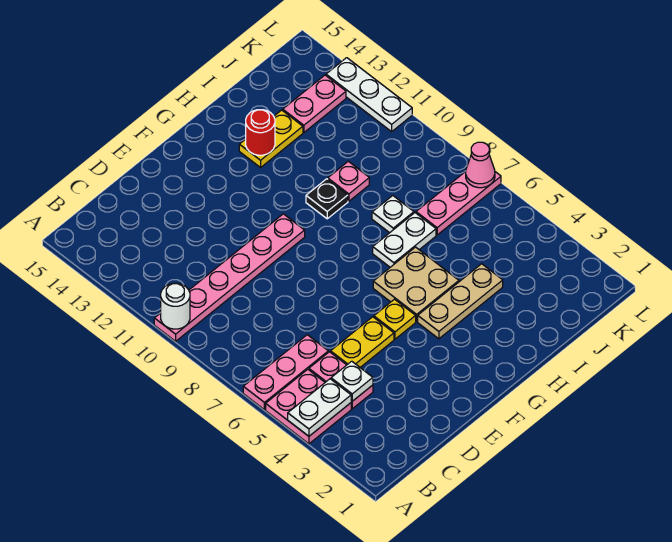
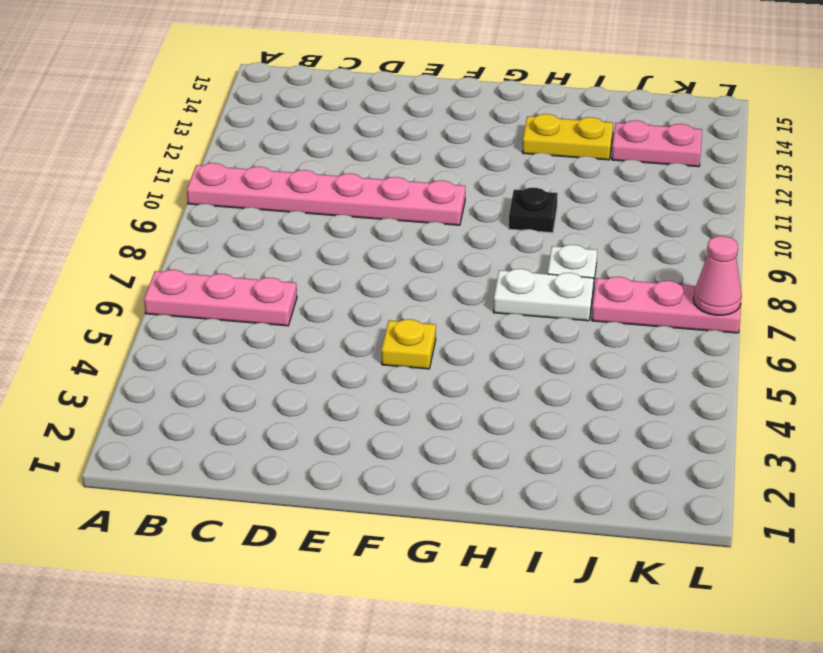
none -> pink 2x2 plate [266,369,351,444]
none -> pink 1x2 plate [309,352,373,409]
none -> yellow 1x2 plate [331,317,394,367]

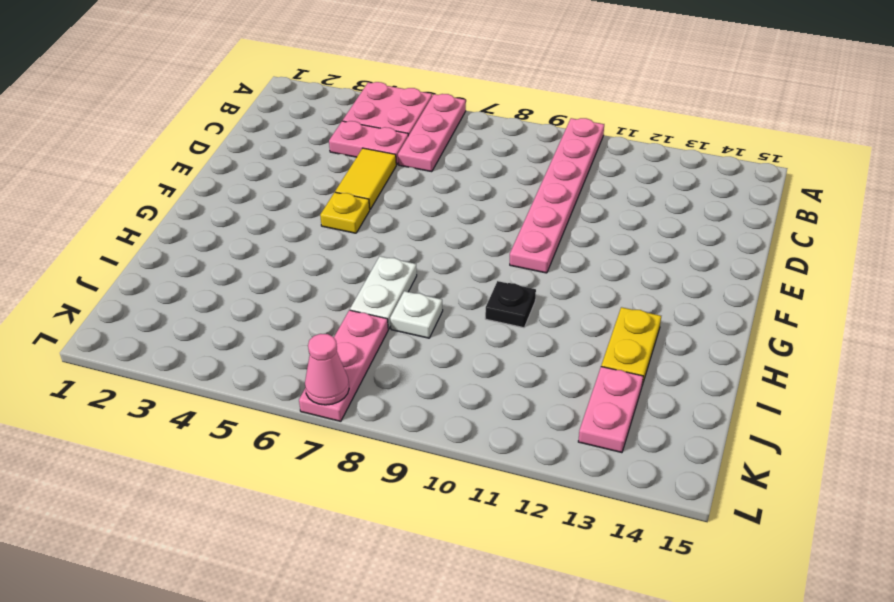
yellow 1x2 tile [335,148,396,209] -> yellow 1x2 plate [331,317,394,367]
none -> tan 1x3 plate [418,264,503,339]
none -> tan 2x2 plate [373,247,459,322]
none -> pink 1x1 plate [328,161,369,201]

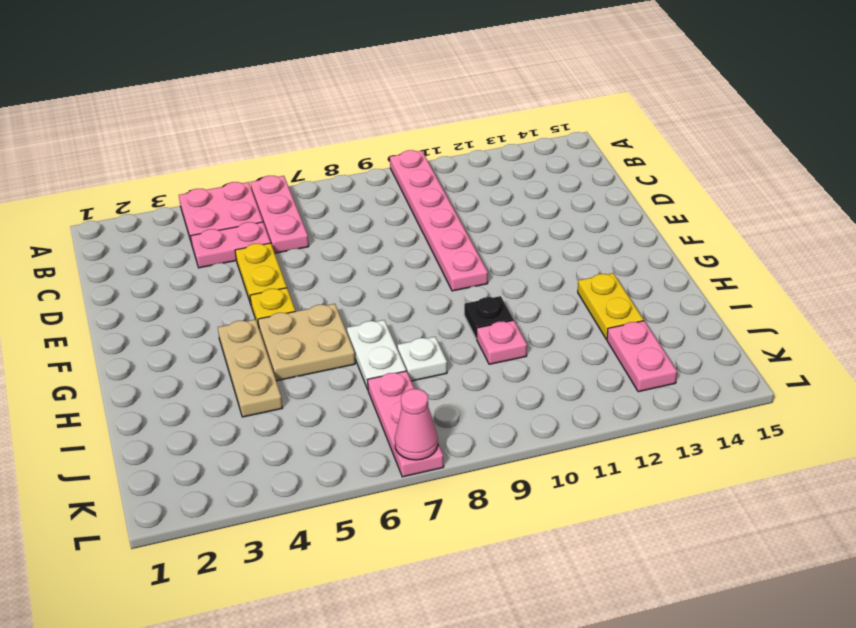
none -> white 1x3 plate [326,58,412,132]
none -> white 1x2 plate [288,379,351,436]
none -> white 1x1 round brick [161,283,190,329]

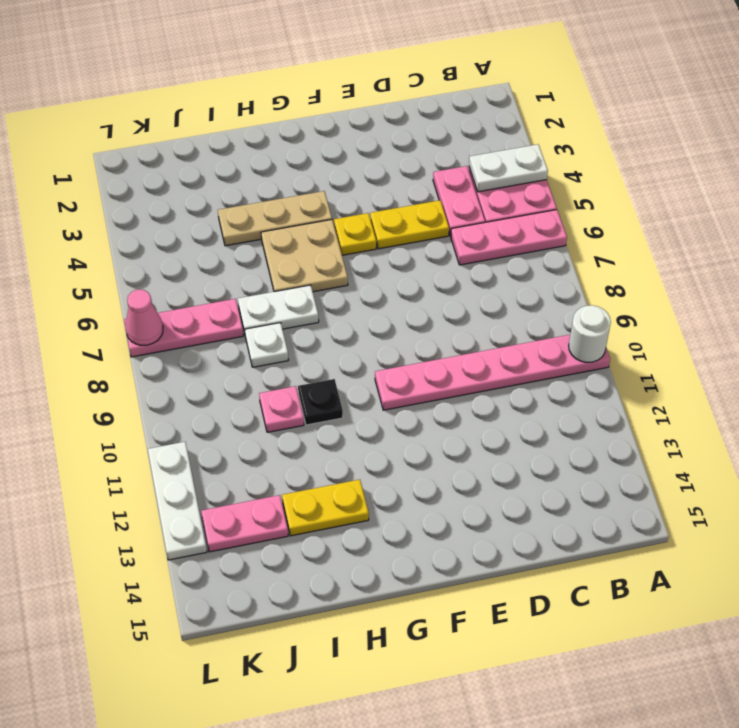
none -> white 1x1 plate [331,361,373,401]
none -> red 1x1 round brick [246,110,275,155]

